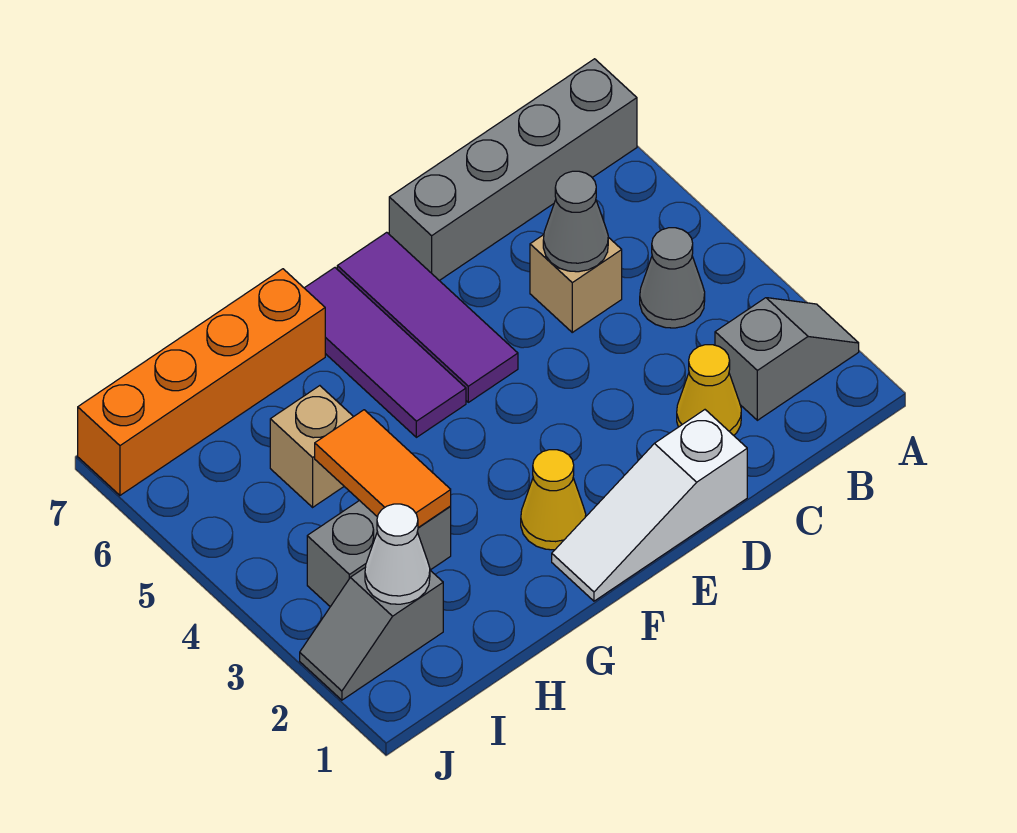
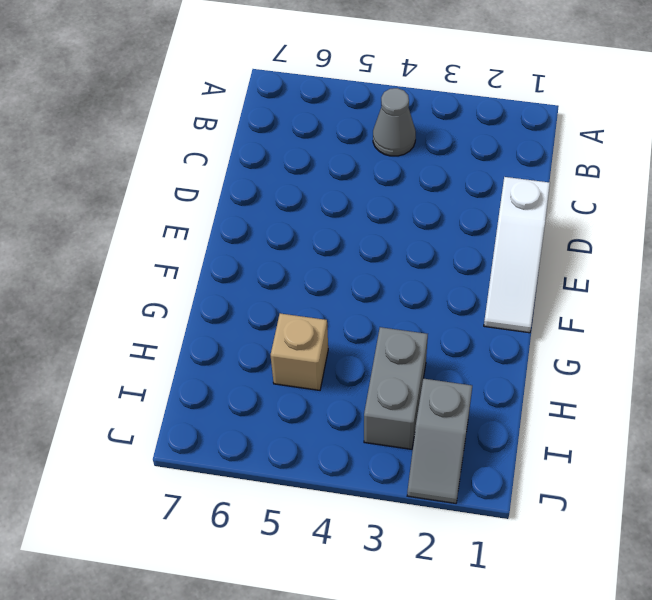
none -> grey 1x2 slope [715,298,859,420]
none -> grey 1x4 brick [389,59,637,281]
none -> yellow 1x1 cone [677,345,741,435]

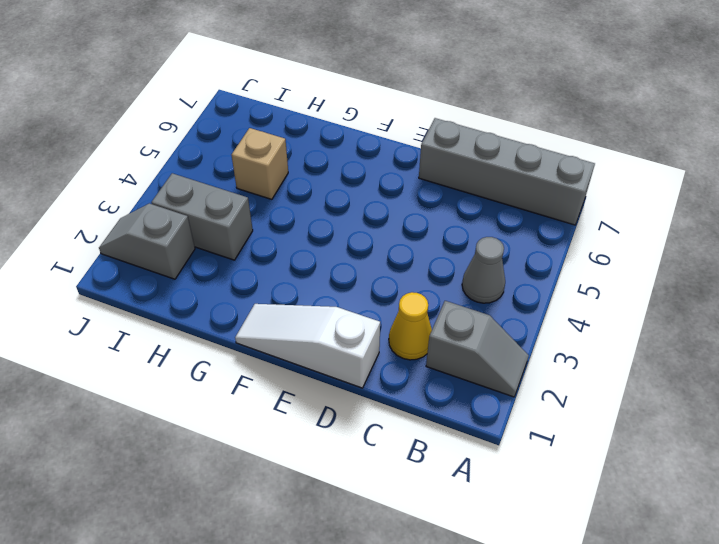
none -> tan 1x1 brick [530,235,622,332]
none -> purple 1x3 tile [337,232,518,402]
none -> yellow 1x1 cone [521,450,586,550]

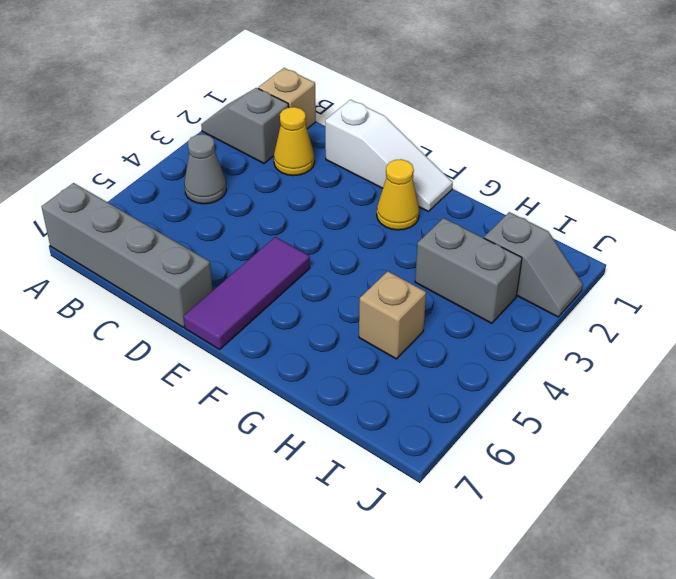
tan 1x1 brick [258,68,316,129] -> tan 1x1 brick moved to [530,235,622,332]
none -> purple 1x3 tile [305,268,466,437]
none -> orange 1x4 brick [78,269,325,495]
none -> grey 1x1 cone [543,171,608,272]

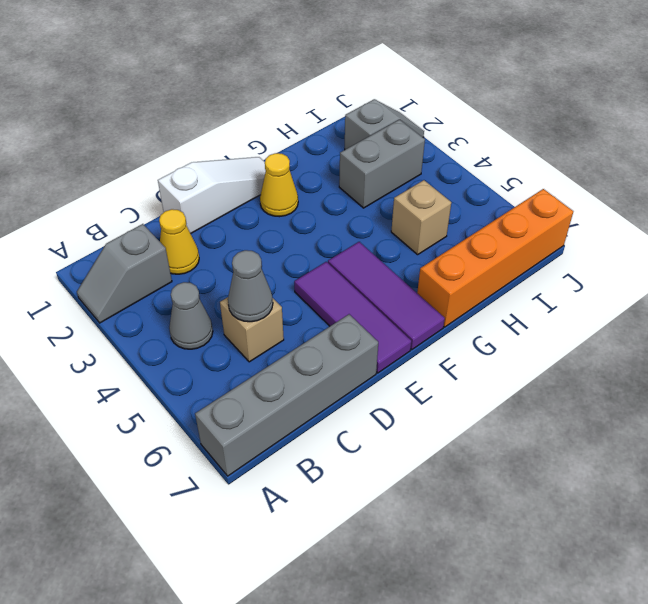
none -> orange 1x2 tile [315,410,451,528]
none -> white 1x1 cone [365,504,430,604]

